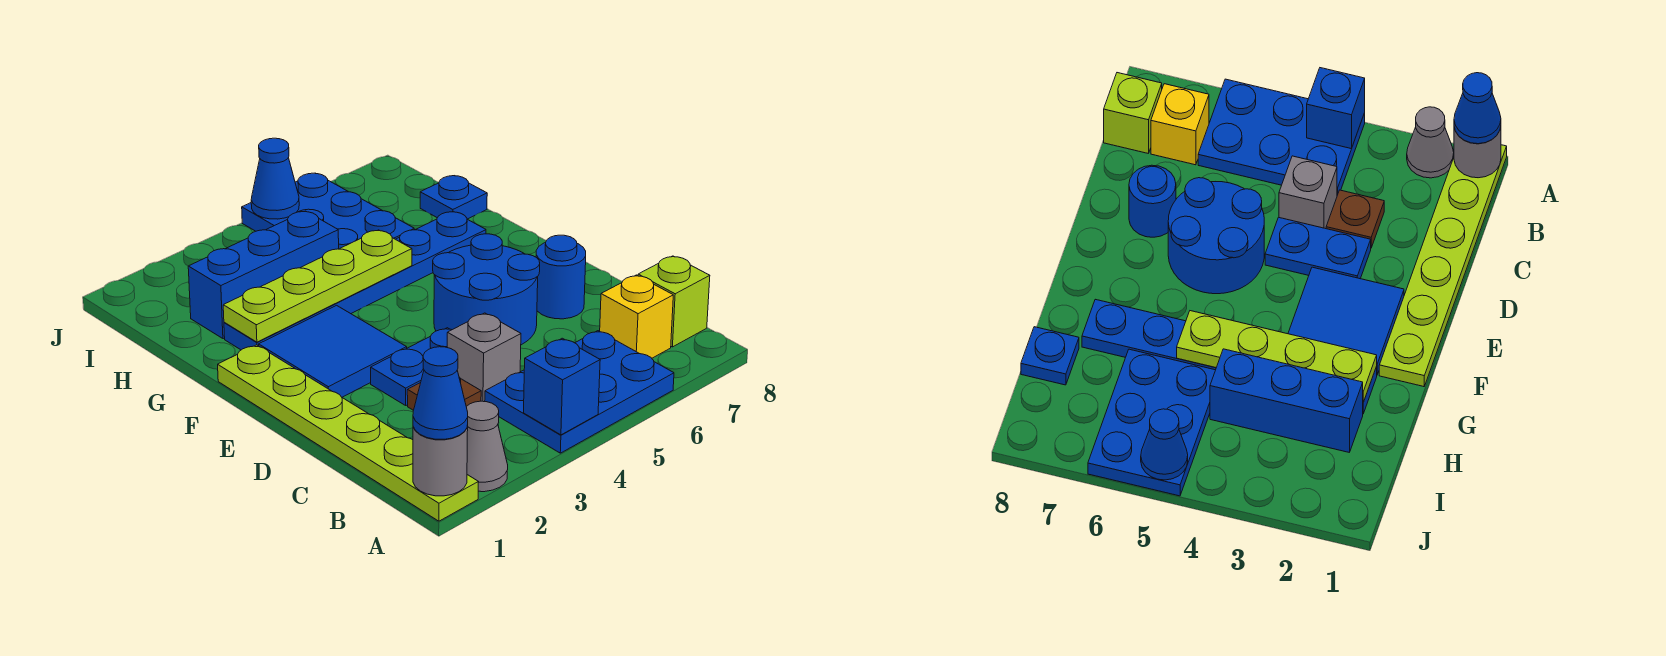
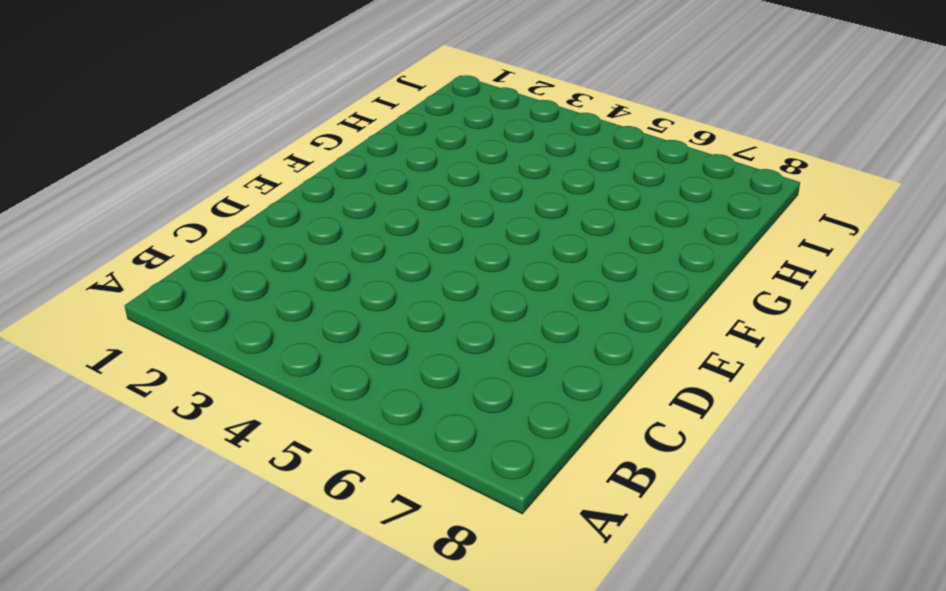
none -> lime 1x6 plate [218,345,478,521]
none -> grey 1x1 cone [467,401,508,492]
none -> blue 2x3 plate [485,331,674,453]

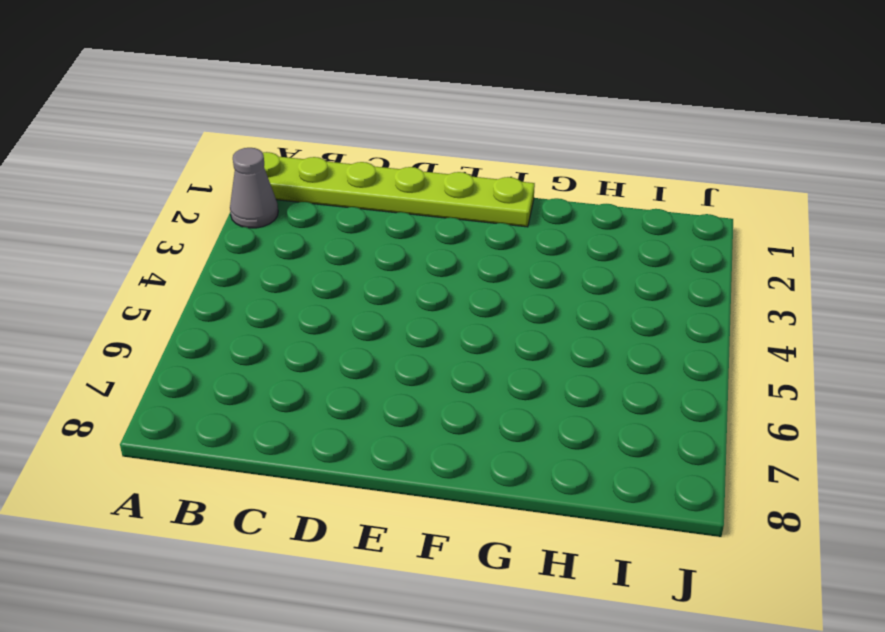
none -> blue 2x3 plate [485,331,674,453]
none -> yellow 1x1 brick [600,275,673,358]
none -> lime 1x1 brick [638,256,710,347]

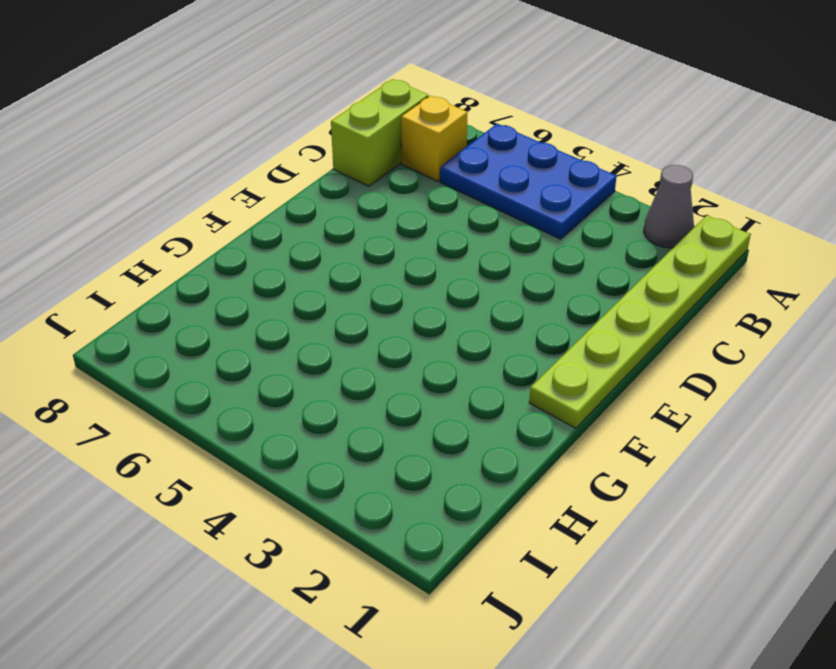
lime 1x2 brick [331,79,428,186] -> lime 1x1 brick [638,256,710,347]
none -> brown 1x1 plate [407,377,481,410]
none -> grey 1x1 brick [447,313,521,402]
none -> blue 1x2 plate [371,328,451,405]

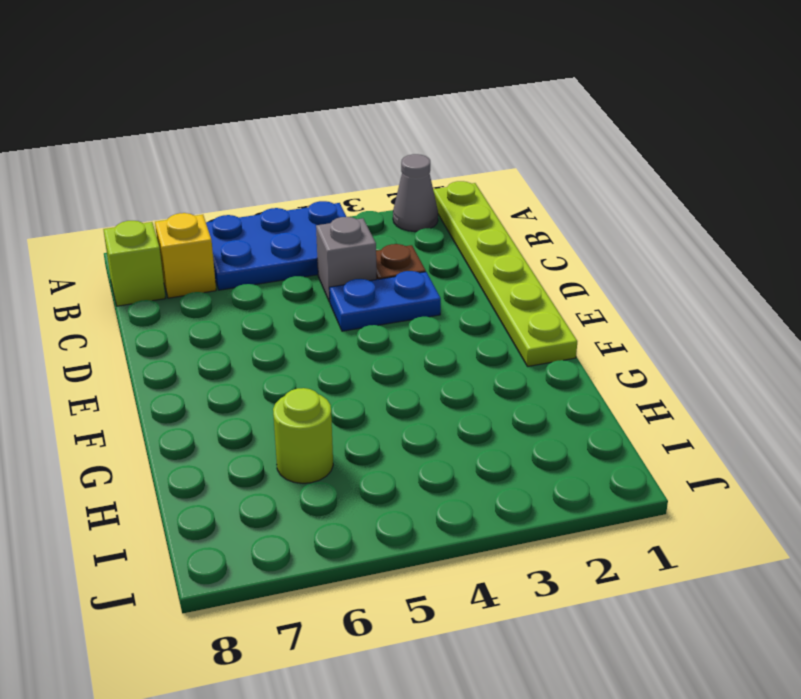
lime 1x1 round brick [273,388,333,483] -> blue 2x3 plate [242,173,414,249]
none -> blue 2x2 round brick [433,234,540,345]
none -> blue 1x1 round brick [536,235,586,319]
none -> blue 2x2 tile [259,305,407,397]

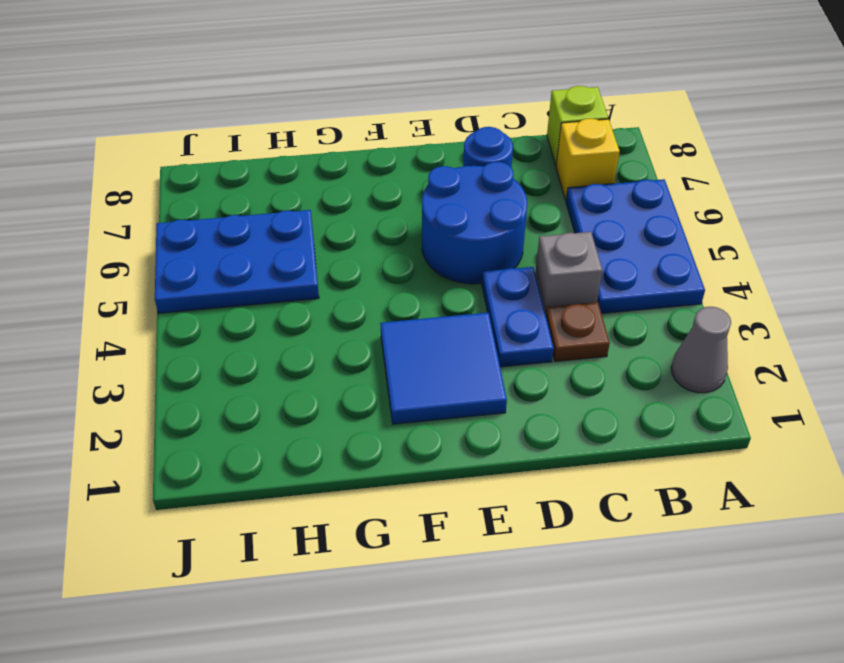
none -> lime 1x6 plate [218,345,478,521]
none -> blue 1x6 plate [224,212,486,350]
none -> blue 1x3 brick [188,211,339,339]

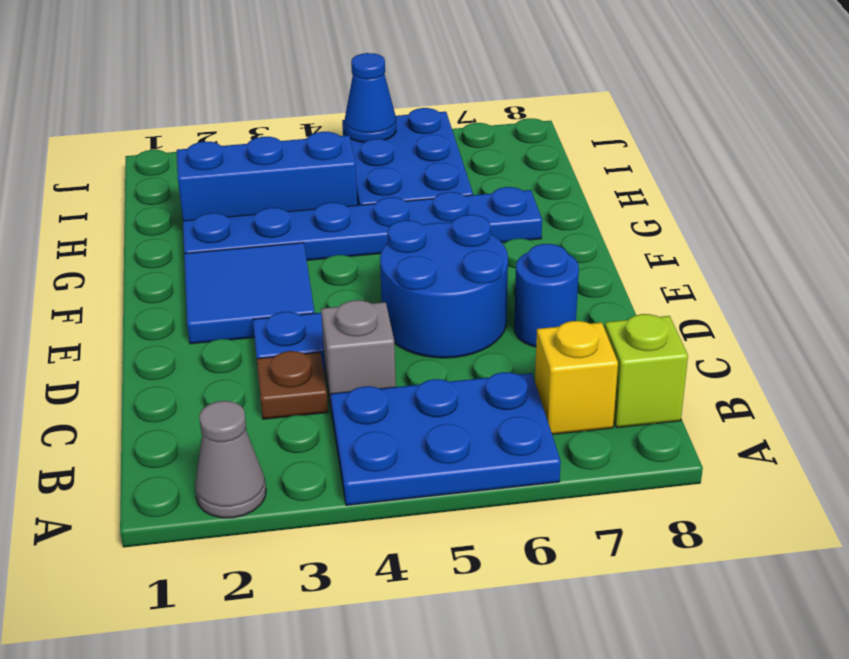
none -> lime 1x6 plate [218,345,478,521]
none -> blue 1x1 plate [420,176,487,219]
none -> grey 1x1 round brick [413,425,468,496]

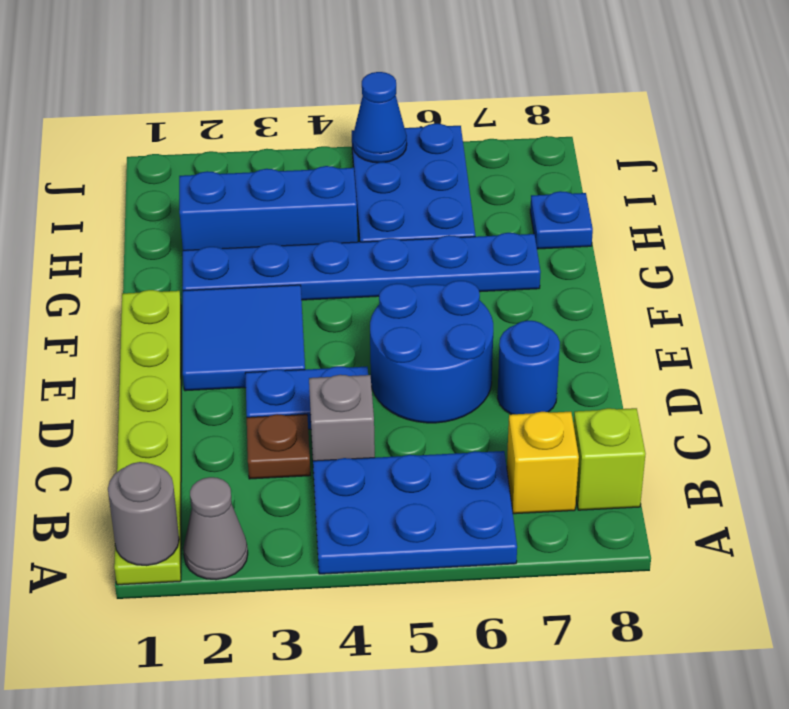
none -> blue 1x1 brick [524,338,600,435]
none -> lime 1x4 plate [223,230,412,342]
none -> blue 1x1 cone [413,347,468,439]

